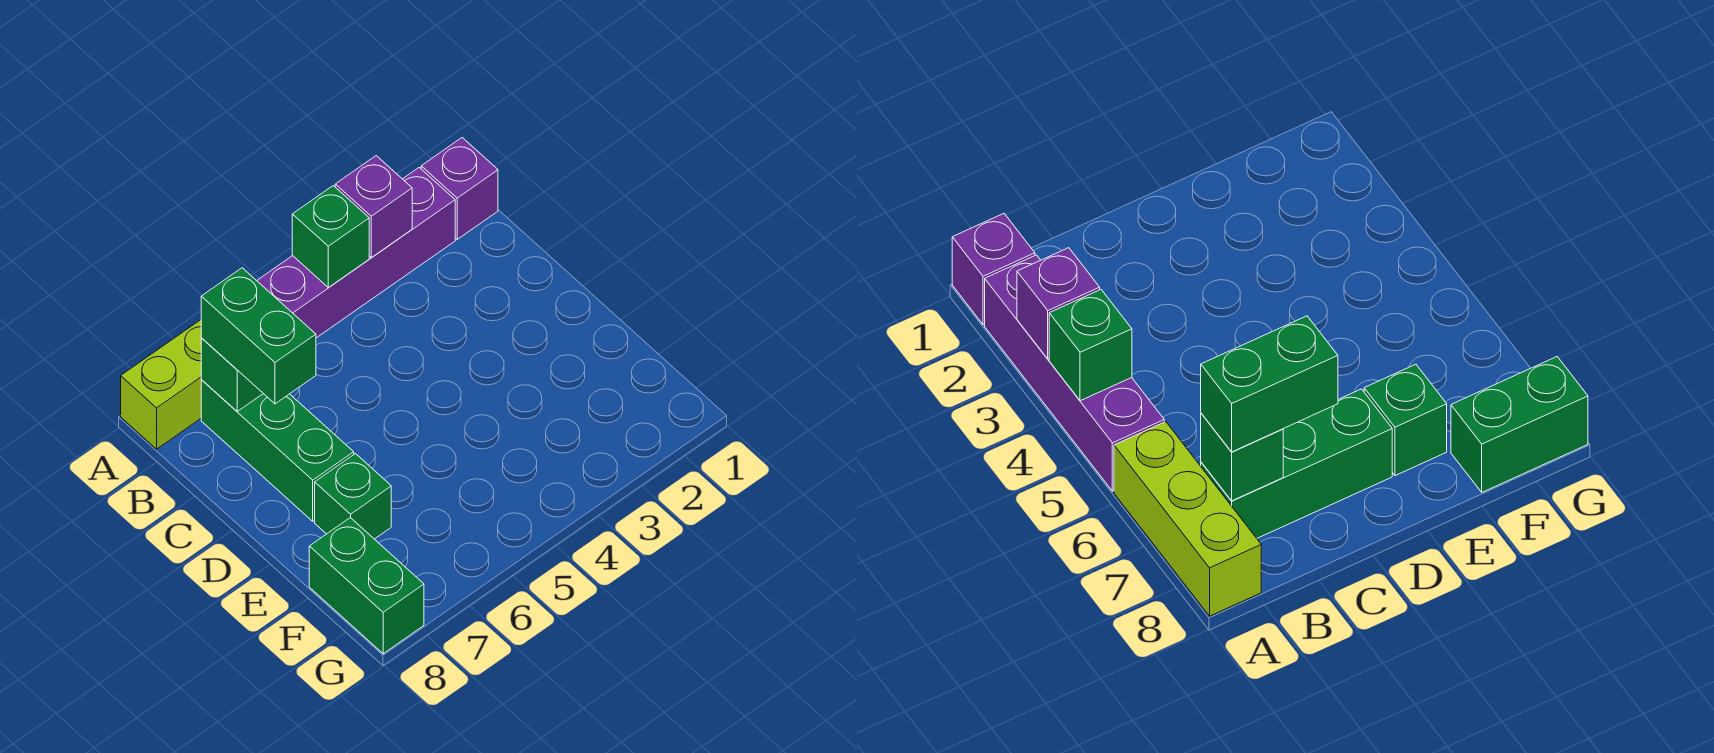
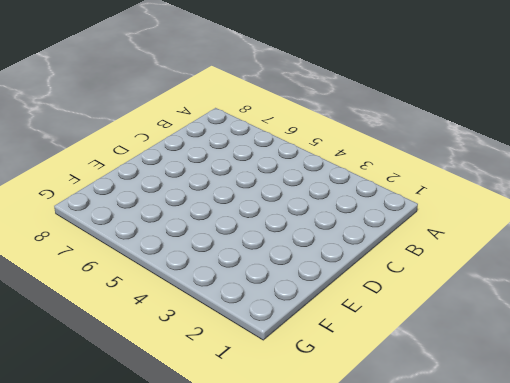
none -> purple 1x1 brick [421,138,498,239]
none -> purple 1x4 brick [257,168,455,338]

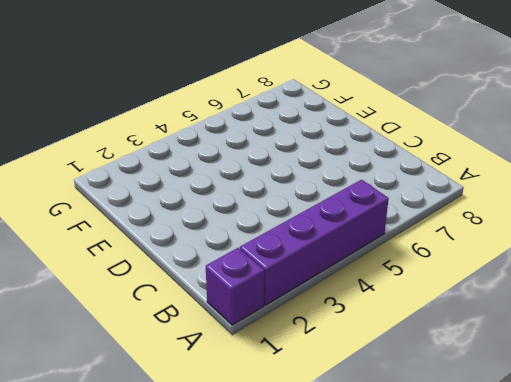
none -> lime 1x3 brick [121,320,202,449]
none -> green 1x3 brick [201,380,354,521]

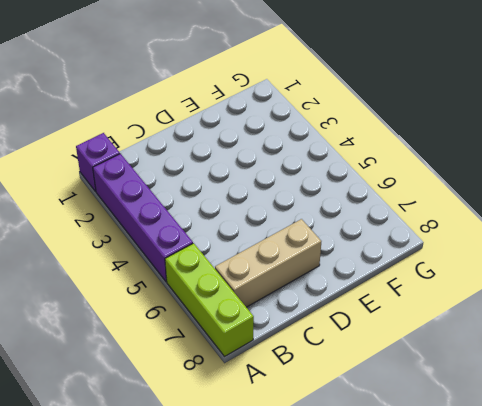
tan 1x3 brick [215,219,321,307] -> green 1x3 brick [201,380,354,521]
none -> green 1x1 brick [315,454,391,539]
none -> green 1x2 brick [309,518,424,654]

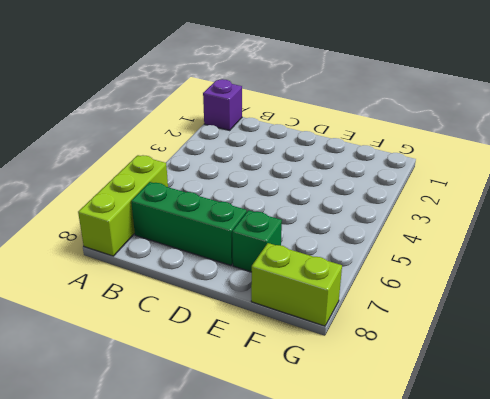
lime 1x2 brick [251,243,342,326] -> green 1x2 brick [309,518,424,654]
none -> purple 1x4 brick [257,168,455,338]
none -> purple 1x1 brick [335,156,412,257]

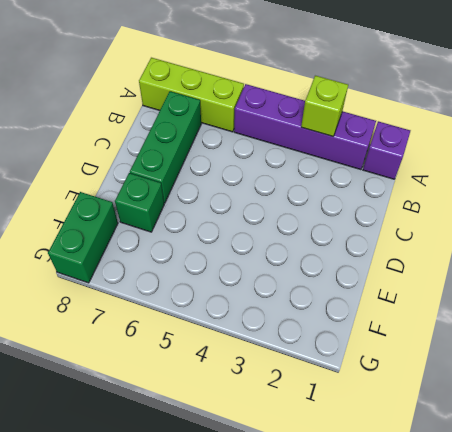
lime 1x1 brick [301,76,348,137] -> purple 1x1 brick [335,156,412,257]
none -> green 1x1 brick [292,186,369,287]
none -> green 1x1 brick [201,338,263,411]

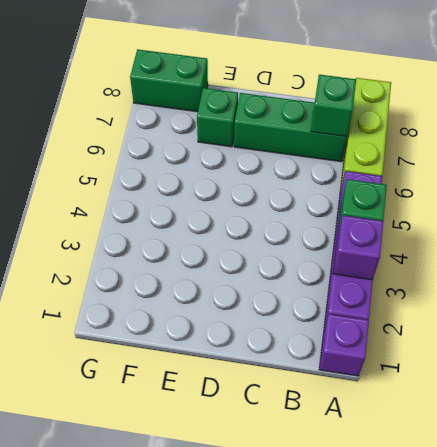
none -> green 1x2 brick [201,268,316,404]

